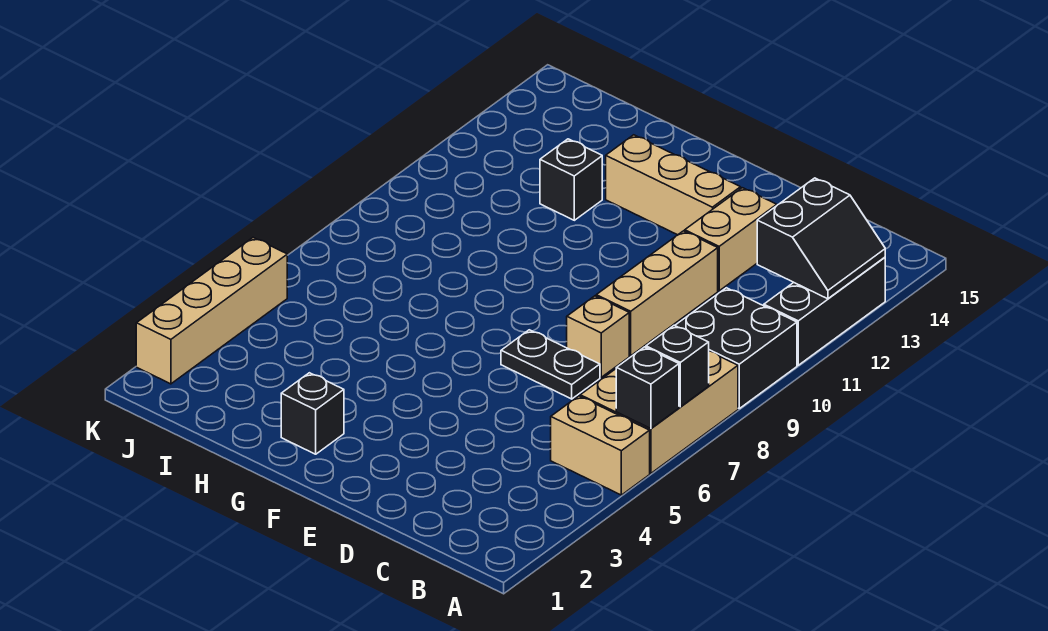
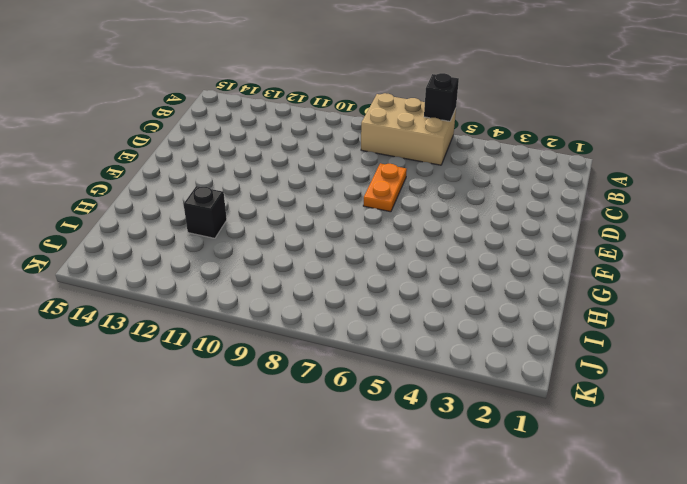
orange 1x2 plate [363,163,407,212] -> black 1x2 plate [501,330,600,399]
none -> tan 1x2 brick [551,396,650,495]
none -> black 2x2 brick [675,288,797,408]
none -> black 1x3 brick [764,257,885,365]

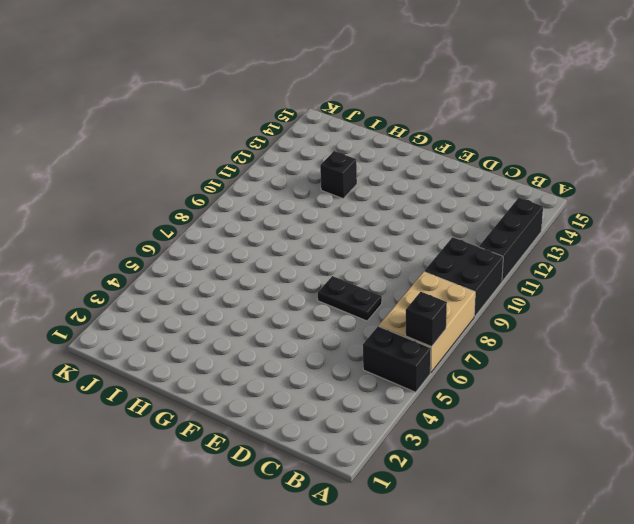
black 1x2 brick [363,326,431,392] -> tan 1x2 brick [551,396,650,495]
none -> tan 1x1 brick [567,296,629,377]
none -> tan 1x3 brick [596,231,718,356]
none -> tan 1x2 brick [685,188,777,291]

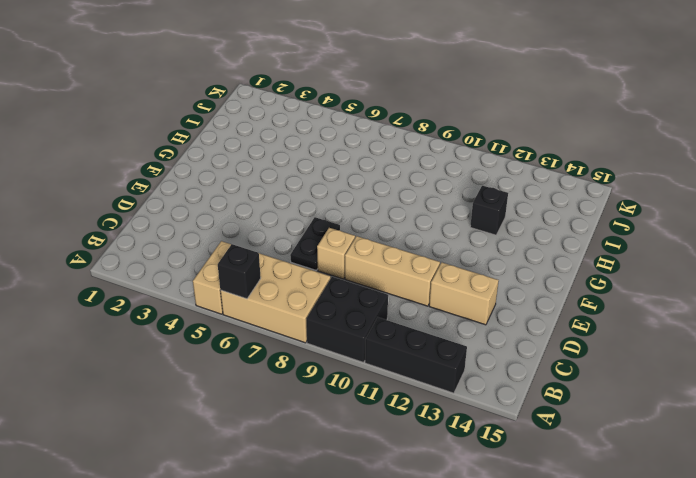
none -> tan 1x3 brick [606,135,741,235]
none -> black 1x1 brick [281,373,344,454]
none -> tan 1x4 brick [136,238,287,384]

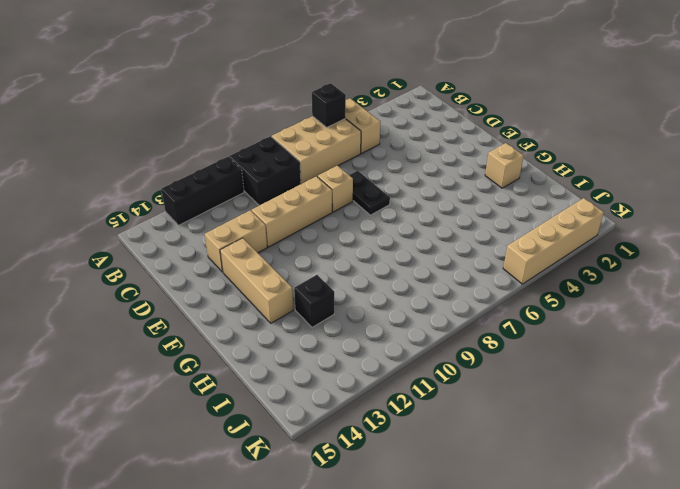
tan 1x1 brick [485,143,523,188] -> black 1x1 brick [281,373,344,454]
none -> black 1x1 brick [646,325,709,407]
none -> black 2x2 slope [757,178,885,299]

